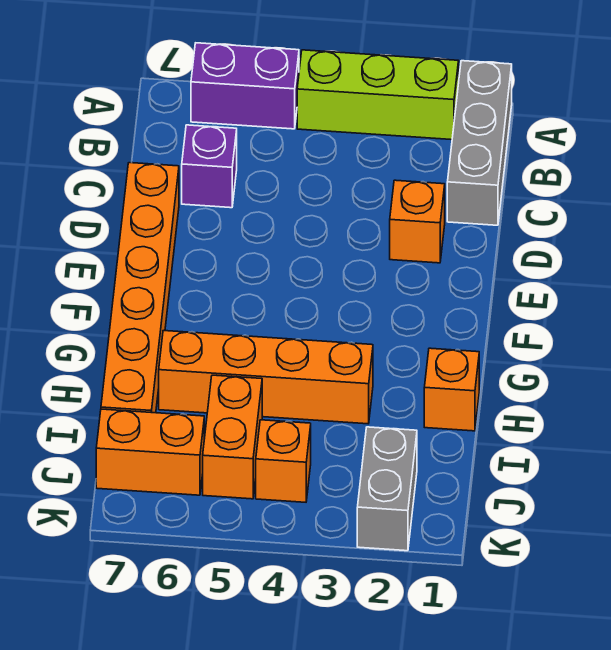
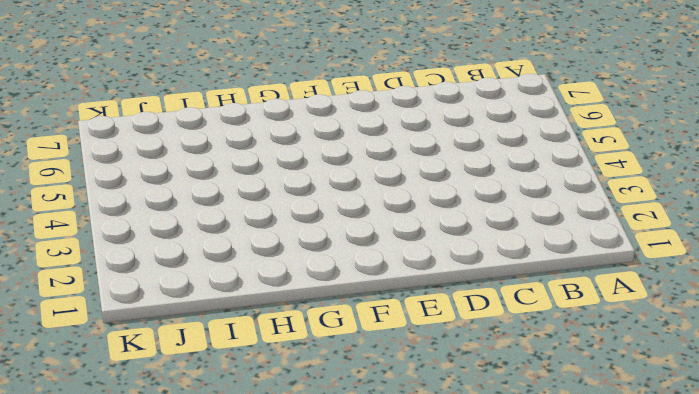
none -> grey 1x3 brick [447,61,512,225]
none -> lime 1x3 brick [297,50,459,140]
none -> purple 1x2 brick [191,43,299,129]

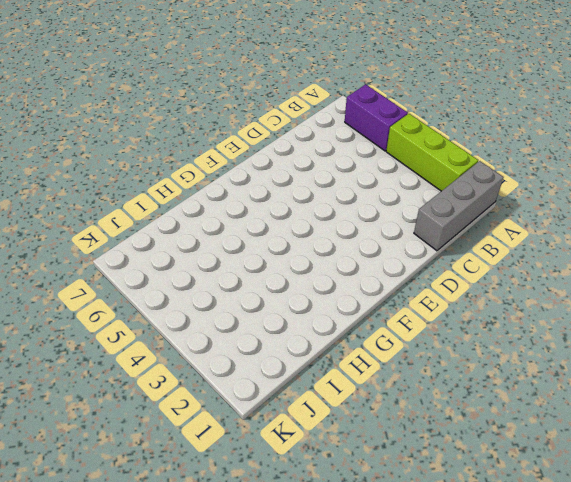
none -> purple 1x1 brick [182,125,237,208]
none -> orange 1x1 brick [390,180,445,263]
none -> orange 1x6 brick [101,163,179,413]

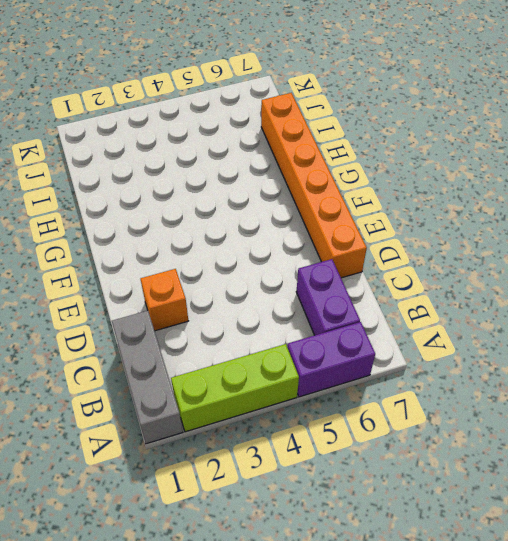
purple 1x2 brick [296,259,360,335] -> purple 1x1 brick [182,125,237,208]
none -> orange 1x1 brick [424,348,479,431]
none -> orange 1x4 brick [159,331,373,424]
none -> orange 1x2 brick [203,375,262,499]

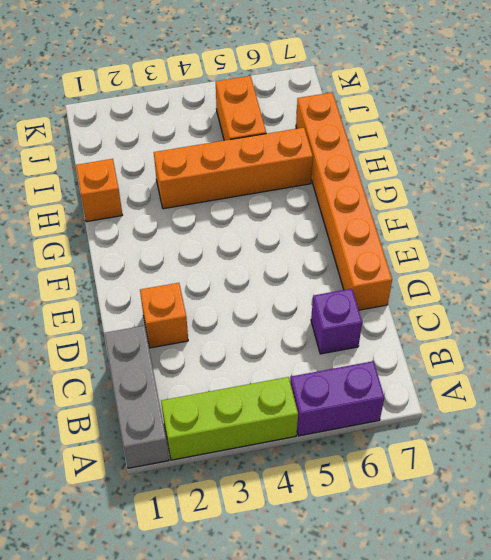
none -> grey 1x2 brick [357,427,417,551]
none -> orange 1x1 brick [256,420,311,502]
none -> orange 1x2 brick [96,409,204,495]

